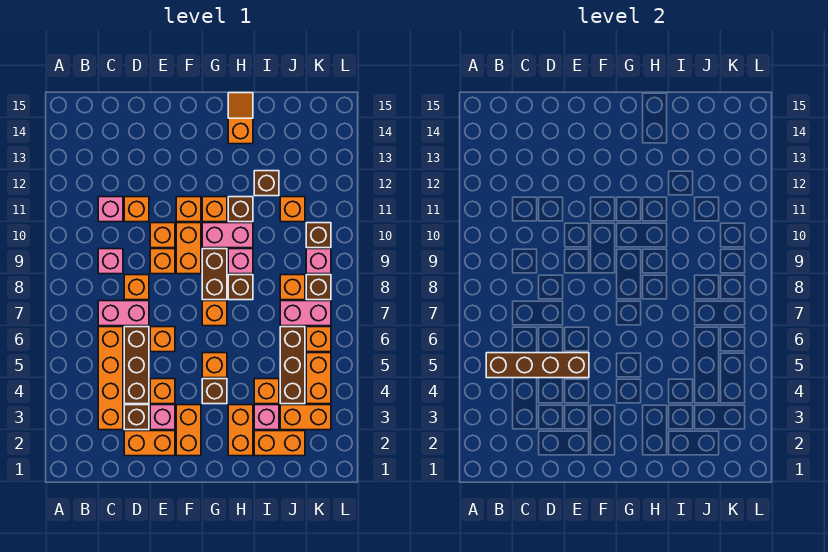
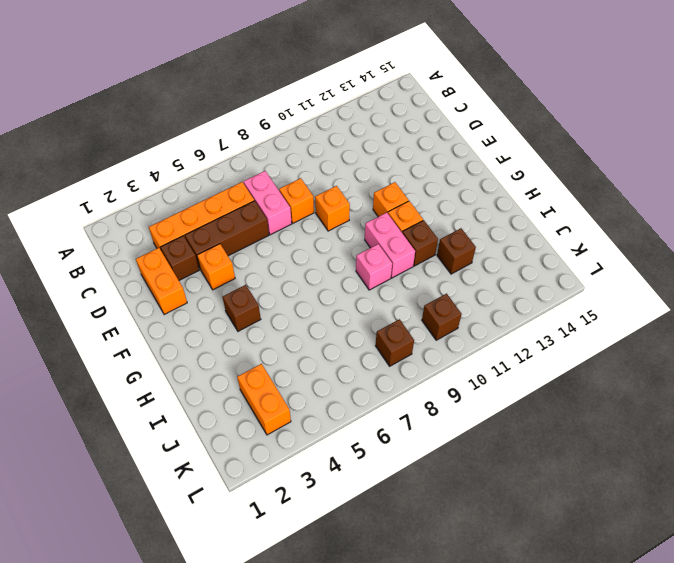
none -> pink 1x1 brick [98,249,123,274]
none -> pink 1x1 brick [98,197,123,222]
none -> orange 1x1 brick [124,197,149,222]
none -> pink 1x1 brick [150,405,175,430]

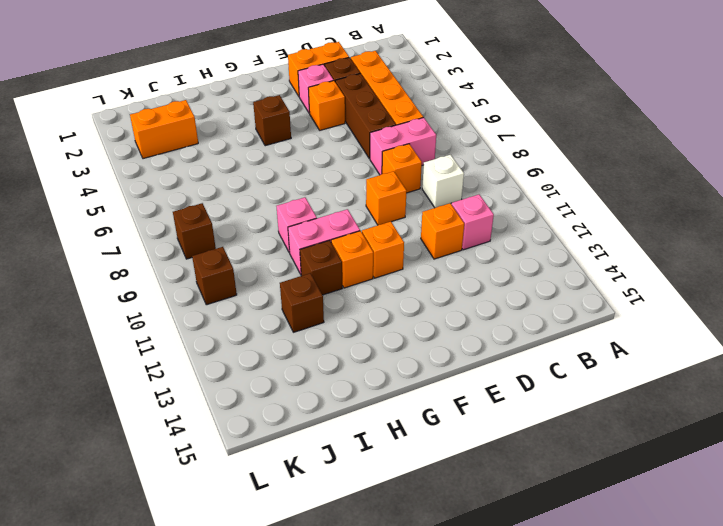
white 1x1 brick [422,155,464,208] -> pink 1x1 brick [98,249,123,274]
none -> orange 1x1 brick [150,327,175,352]
none -> orange 1x1 brick [150,223,175,248]
none -> orange 1x2 brick [176,405,201,456]
none -> orange 1x2 brick [176,223,201,274]

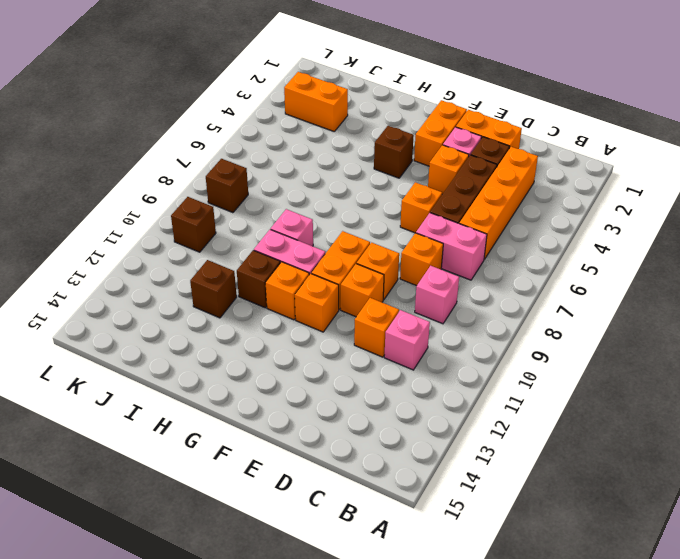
none -> orange 1x1 brick [202,353,227,378]
none -> orange 1x1 brick [202,301,227,326]
none -> brown 1x2 brick [202,249,227,300]
none -> orange 1x2 brick [228,405,253,456]

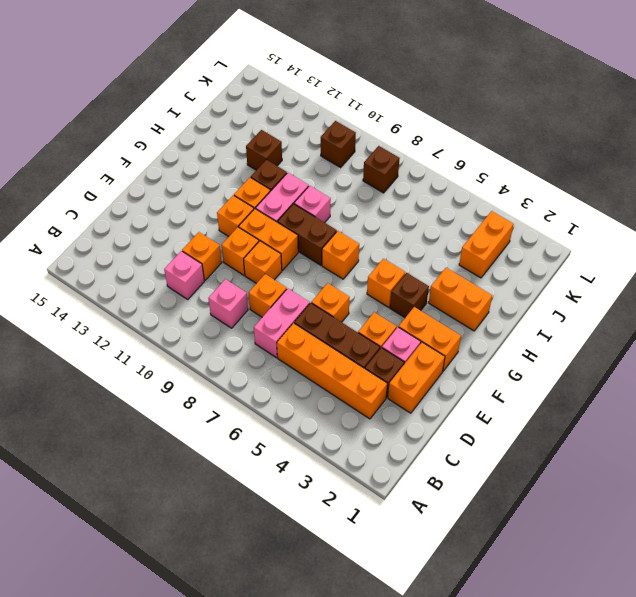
none -> brown 1x1 brick [228,275,253,300]
none -> orange 1x2 slope [228,93,253,144]
none -> orange 1x2 brick [254,431,305,456]
none -> pink 1x1 brick [254,405,279,430]

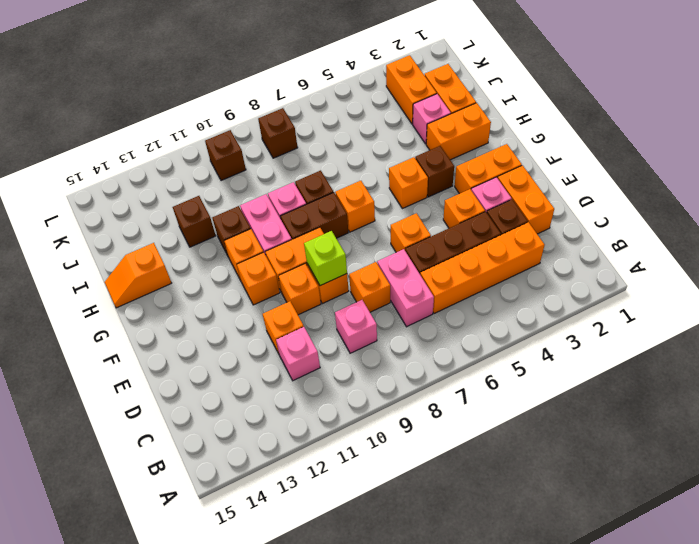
lime 1x1 brick [304,231,347,286] -> none
none -> orange 1x1 brick [254,379,279,404]
none -> brown 1x3 brick [280,327,305,404]
none -> pink 1x2 brick [280,301,331,326]
none -> orange 1x1 brick [280,275,305,300]

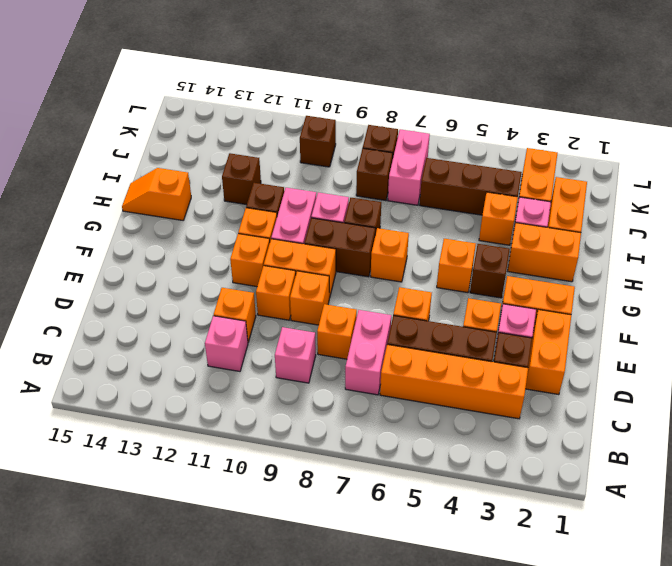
brown 1x1 brick [356,148,393,200] -> orange 1x1 brick [280,275,305,300]
none -> orange 1x1 brick [280,197,305,222]
none -> orange 1x2 brick [306,353,331,404]
none -> orange 1x1 brick [306,327,331,352]
none -> pink 1x1 brick [306,249,331,274]

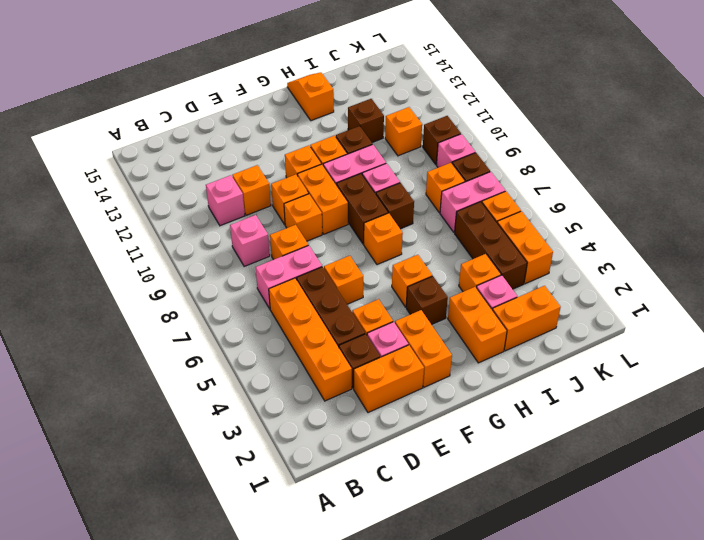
none -> orange 1x2 brick [280,405,331,430]
none -> brown 1x4 brick [486,353,589,378]

